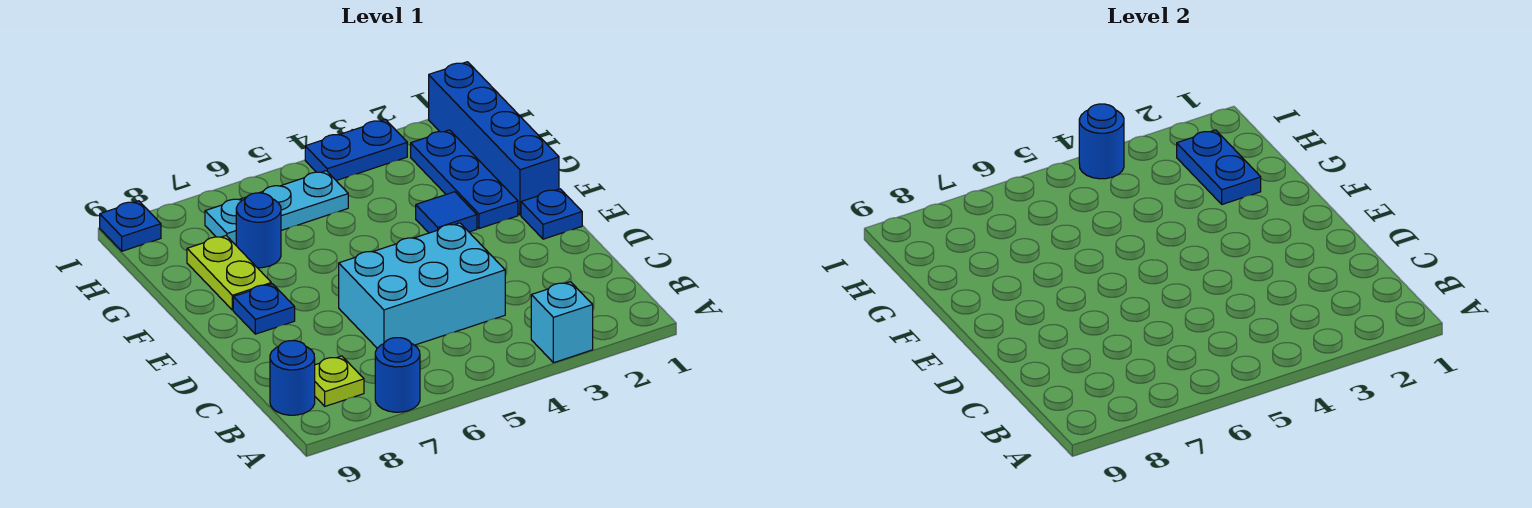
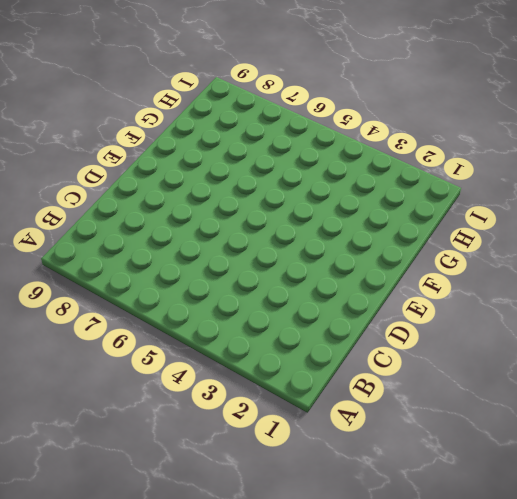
none -> cyan 1x1 brick [531,282,593,363]
none -> blue 1x1 round brick [375,338,420,412]
none -> lime 1x1 plate [315,356,364,406]

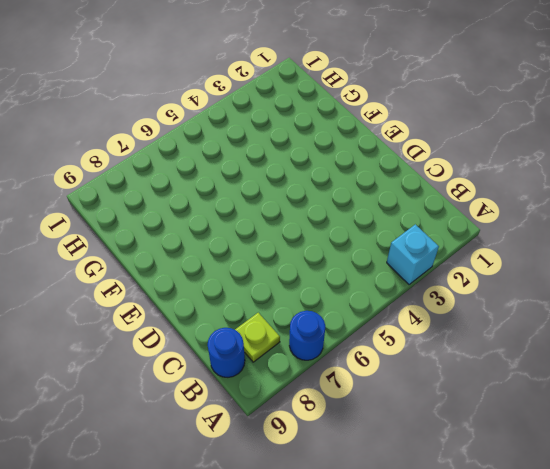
none -> cyan 2x3 brick [339,223,505,348]
none -> blue 1x1 plate [521,189,582,239]
none -> blue 1x1 plate [233,284,295,334]

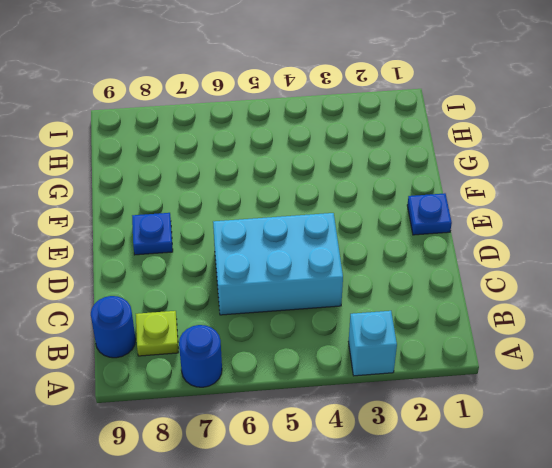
none -> blue 1x4 brick [429,62,559,215]
none -> blue 1x3 plate [411,130,518,229]
none -> blue 1x1 tile [416,192,477,233]

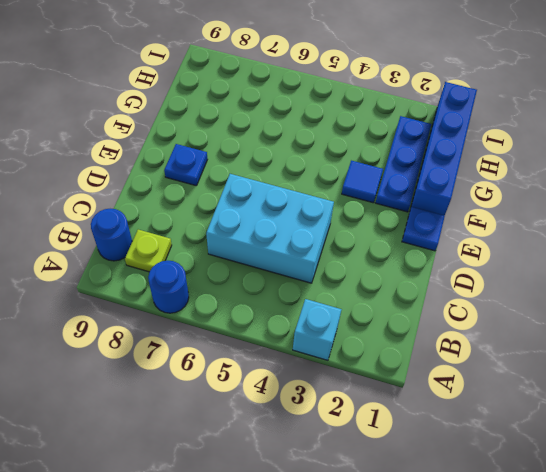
none -> lime 1x2 plate [187,236,271,310]
none -> blue 1x1 round brick [236,193,281,268]
none -> cyan 1x3 plate [205,171,348,245]

